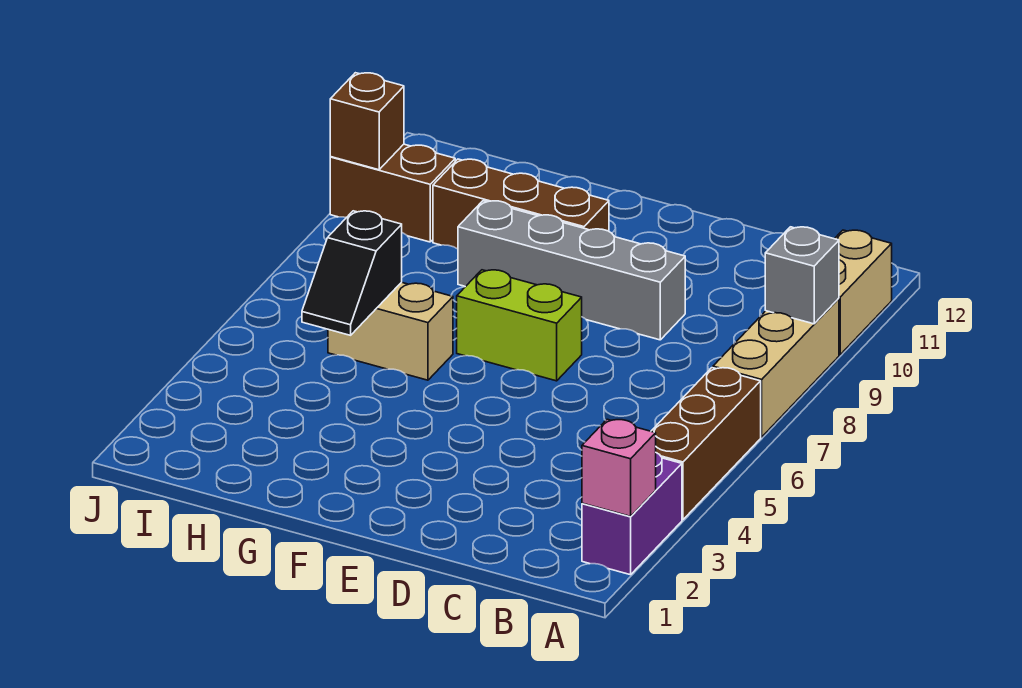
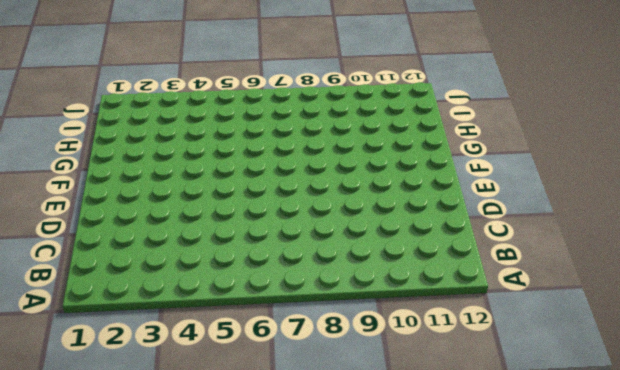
none -> purple 1x2 brick [582,453,682,575]
none -> brown 1x3 brick [651,368,761,520]
none -> tan 1x3 brick [713,298,839,437]

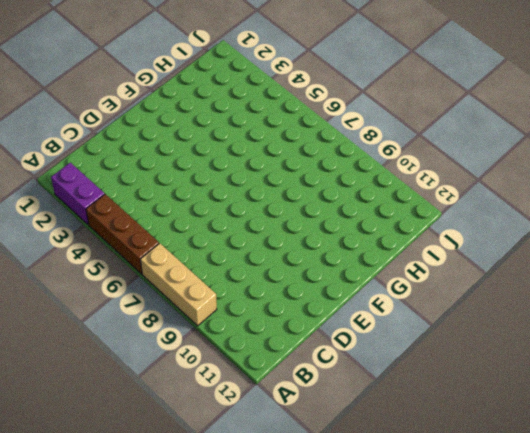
none -> tan 1x2 brick [835,230,892,355]
none -> grey 1x4 brick [458,201,685,340]
none -> lime 1x2 brick [457,270,582,381]

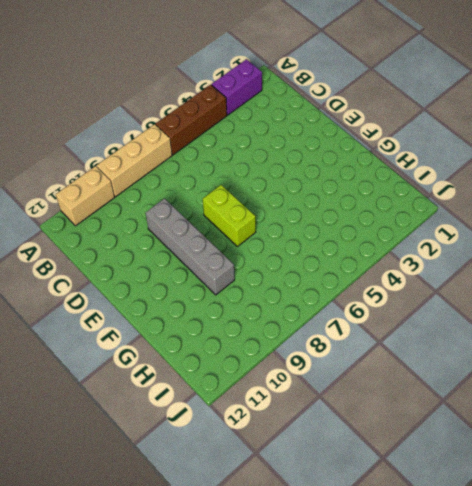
none -> brown 1x3 brick [433,159,609,249]
none -> tan 1x2 brick [328,282,453,380]
none -> brown 1x2 brick [330,144,455,242]

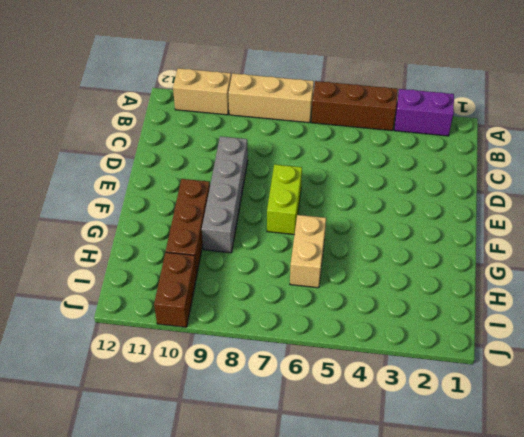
none -> pink 1x1 brick [582,419,656,516]
none -> grey 1x1 brick [765,227,839,324]
none -> black 1x2 slope [302,211,402,335]

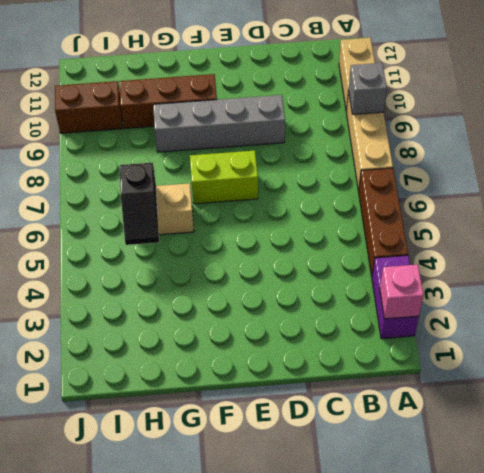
none -> brown 1x1 brick [330,73,404,170]

